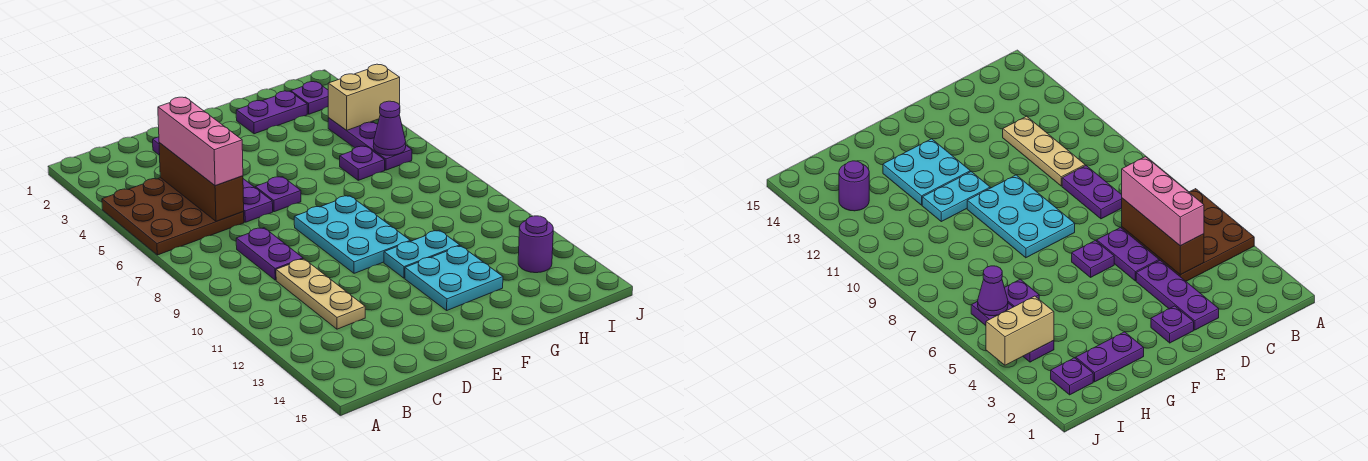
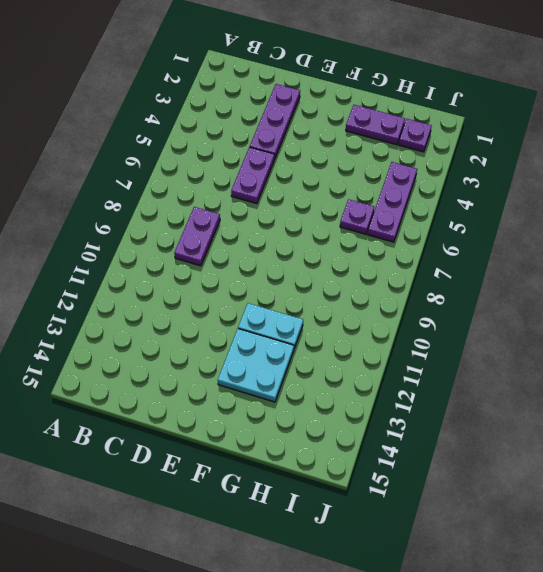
none -> brown 3x3 plate [102,178,244,255]
none -> tan 1x3 plate [276,259,365,329]
none -> purple 1x1 plate [1151,306,1194,343]

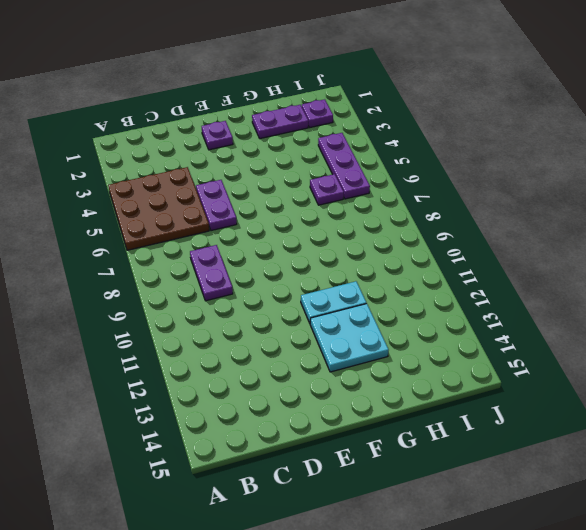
none -> tan 1x3 plate [276,259,365,329]
none -> purple 1x3 plate [1136,260,1219,330]
none -> purple 1x1 plate [255,177,301,212]

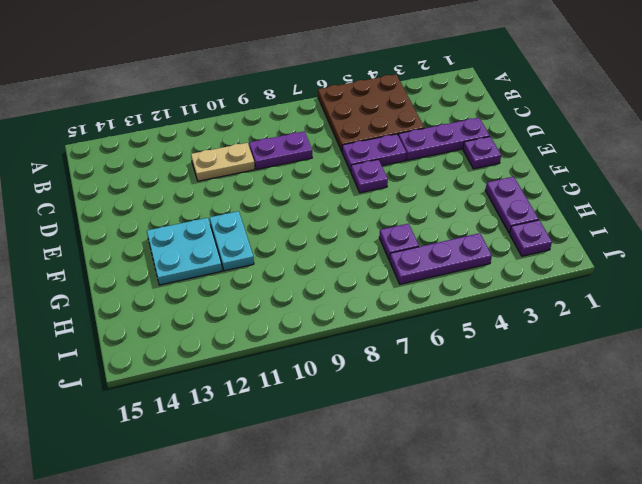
tan 1x2 plate [191,143,255,181] -> tan 1x3 plate [276,259,365,329]
none -> cyan 2x3 plate [294,196,410,273]
none -> purple 1x1 round brick [518,216,553,273]
none -> brown 1x3 brick [159,143,244,221]

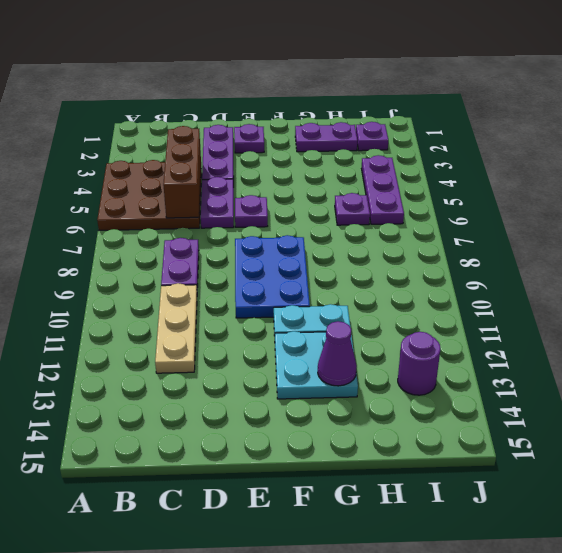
blue 2x3 plate [235,235,310,318] -> cyan 2x3 plate [294,196,410,273]
purple 1x1 cone [318,321,357,386] -> purple 1x1 cone moved to [373,101,406,155]
none -> tan 1x2 brick [328,64,400,130]
none -> pink 1x3 brick [158,97,243,186]

